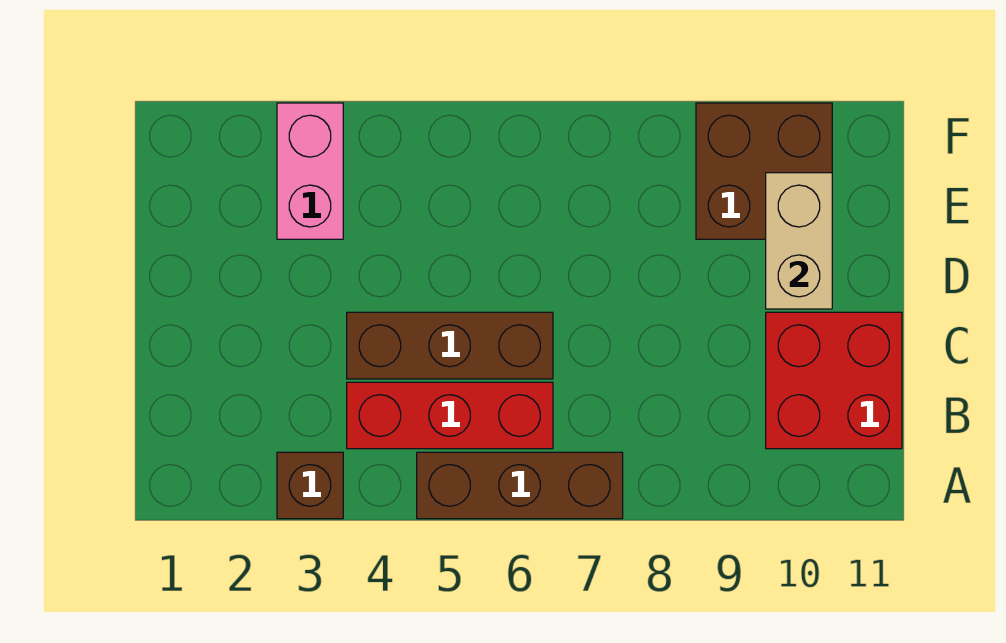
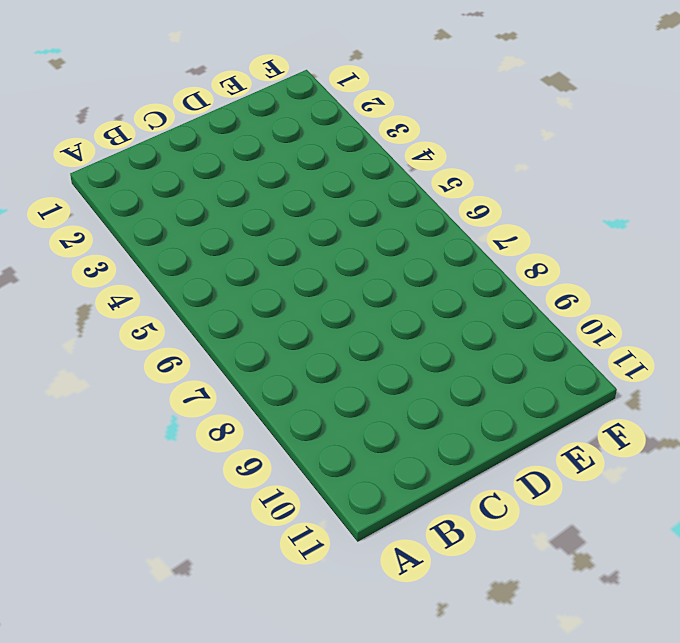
none -> brown 1x1 brick [277,452,343,519]
none -> brown 1x3 brick [417,452,623,519]

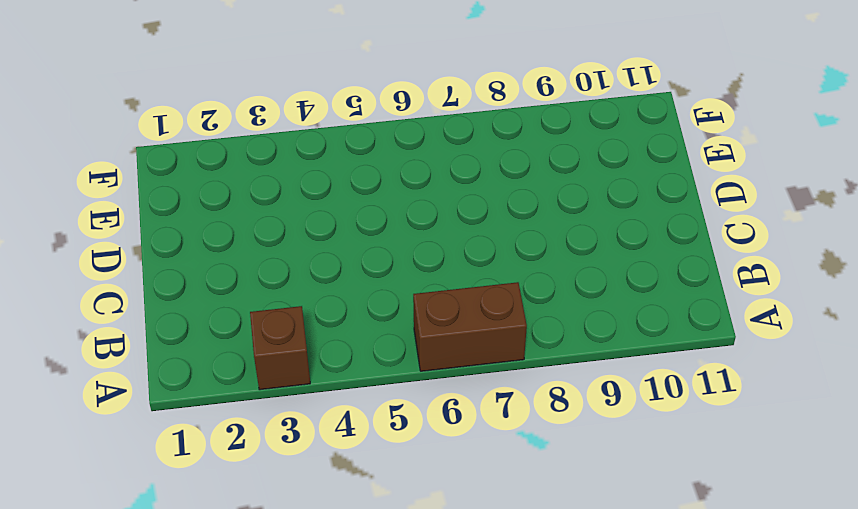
brown 1x2 brick [413,282,527,371] -> brown 1x3 brick [417,452,623,519]
none -> red 1x3 brick [347,382,553,449]
none -> red 2x2 brick [766,312,902,449]

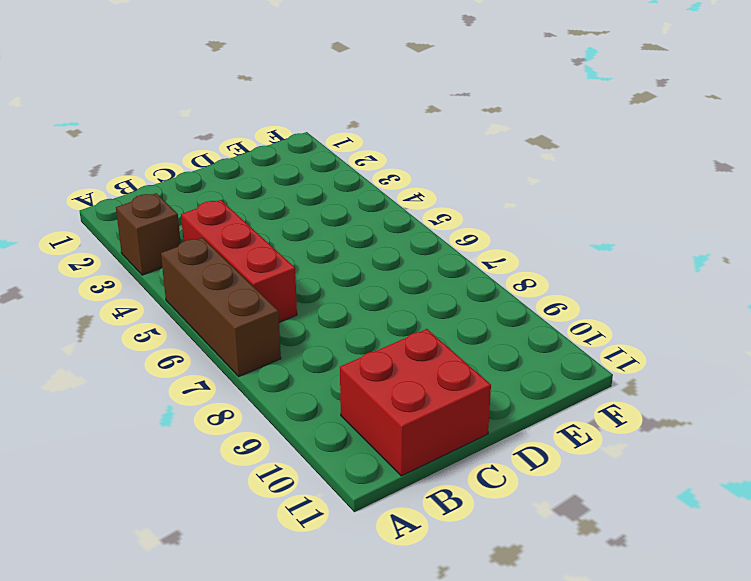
none -> brown 1x3 brick [347,312,553,379]
none -> pink 1x2 brick [277,103,343,239]

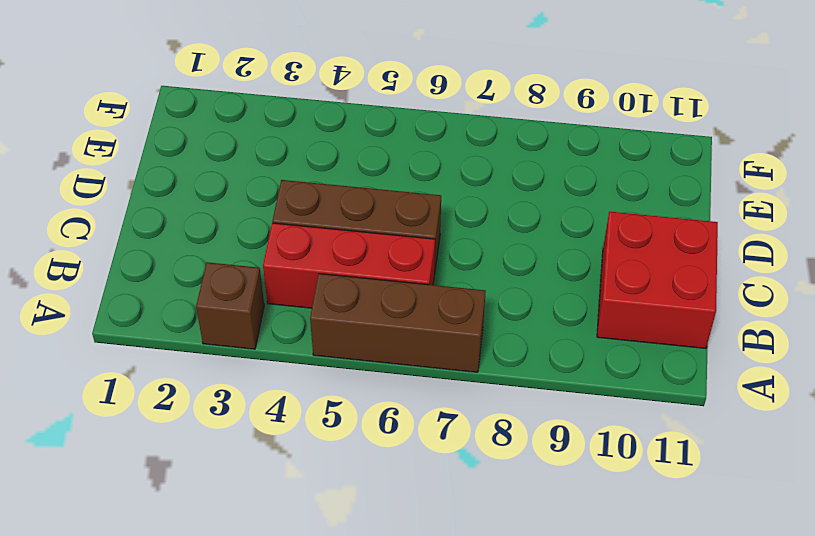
none -> pink 1x2 brick [277,103,343,239]
none -> brown 2x2 brick [696,103,832,239]

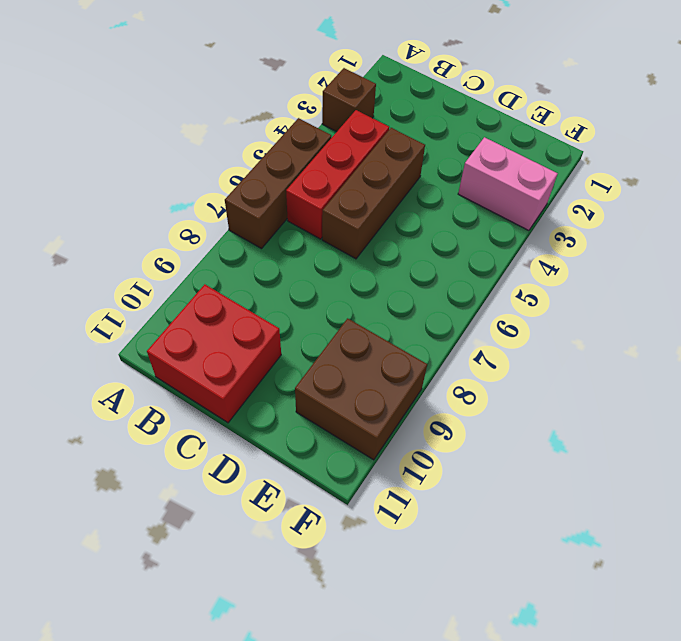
none -> tan 1x2 brick [766,173,832,309]

